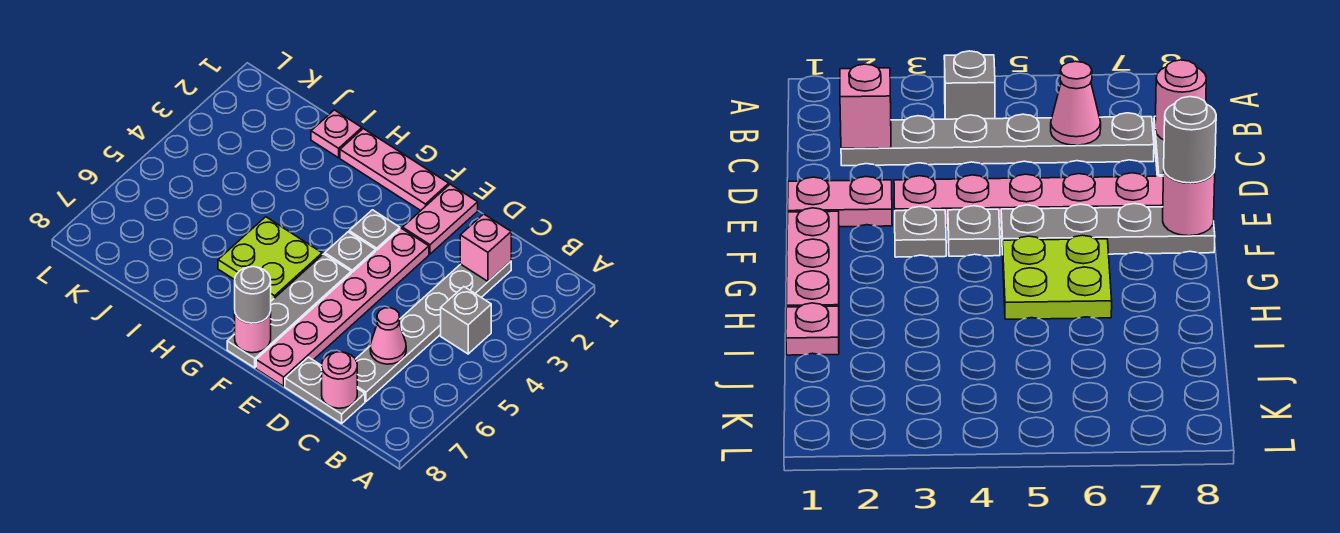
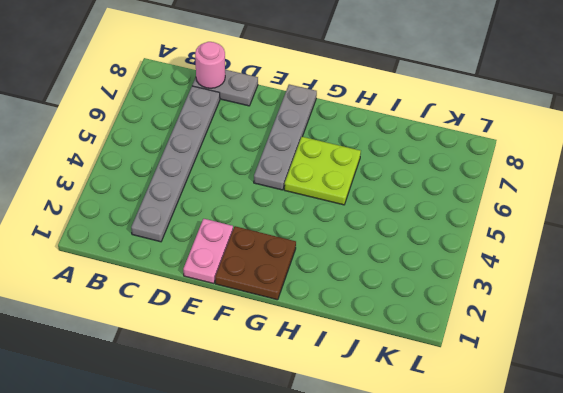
brown 2x2 plate [215,226,296,300] -> pink 1x3 plate [340,129,449,211]
none -> grey 1x1 brick [441,287,491,354]
none -> pink 1x6 plate [256,228,429,386]
none -> grey 1x1 plate [349,210,400,251]

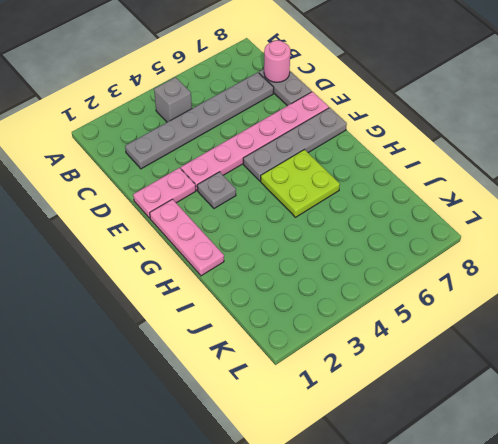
none -> grey 1x1 plate [325,232,376,273]
none -> pink 1x1 plate [311,110,362,158]
none -> pink 1x1 brick [460,214,511,281]

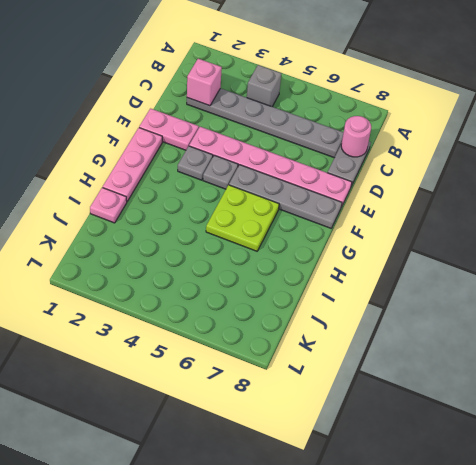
none -> pink 1x1 cone [370,308,406,364]
none -> pink 1x1 round brick [235,311,271,353]
none -> grey 1x1 round brick [235,267,271,323]

